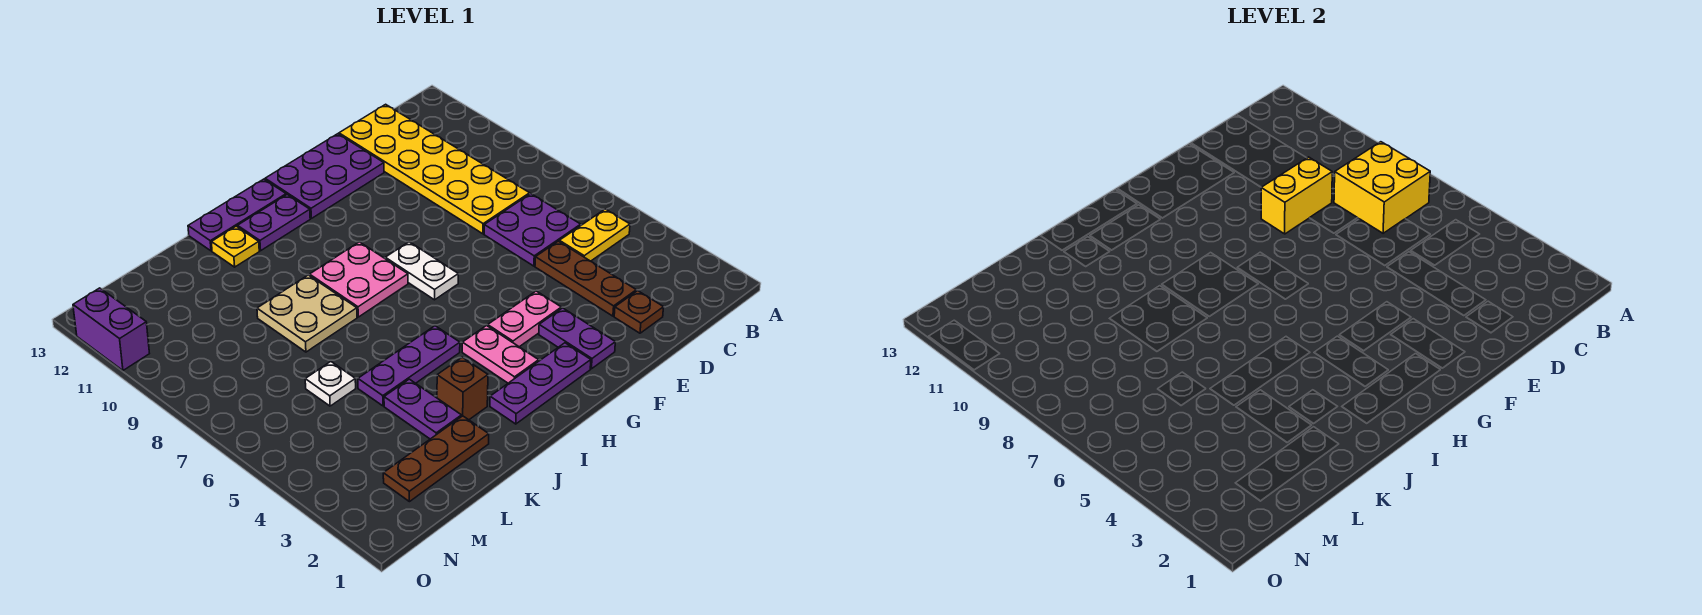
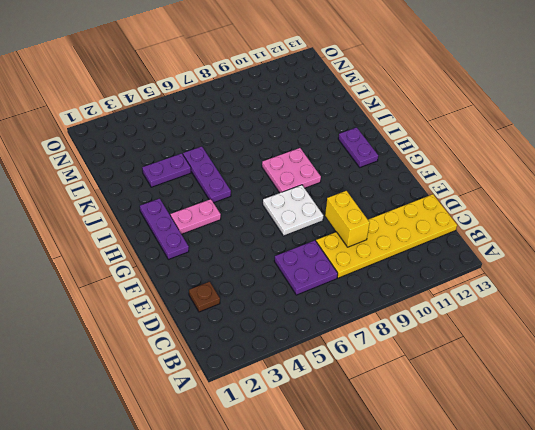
white 2x2 plate [263,185,323,236] -> white 1x2 plate [385,242,458,300]
none -> yellow 1x2 plate [559,209,630,261]
none -> brown 1x3 plate [535,241,636,316]
none -> purple 2x3 plate [265,134,384,218]

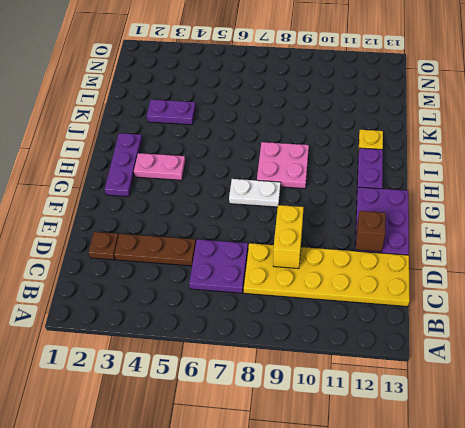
brown 1x1 brick [356,211,386,252] -> brown 1x1 brick moved to [437,357,488,420]
none -> yellow 1x2 plate [559,209,630,261]
none -> purple 1x2 plate [539,308,615,369]
none -> pink 1x2 plate [488,291,561,347]

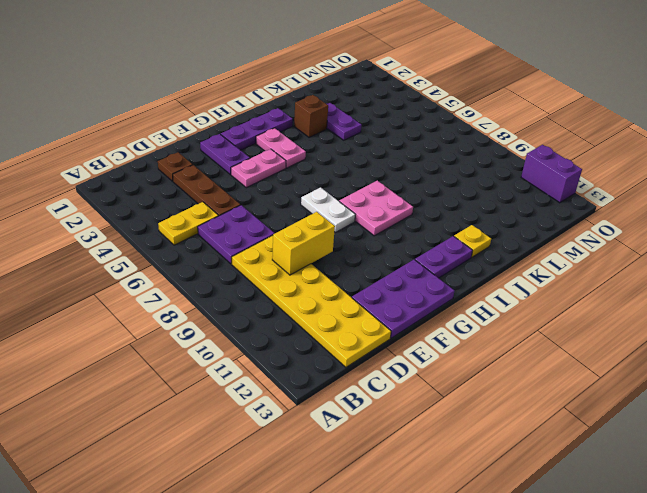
none -> purple 1x3 plate [188,179,286,251]
none -> purple 1x3 plate [358,326,460,406]
none -> tan 2x2 plate [257,275,357,352]

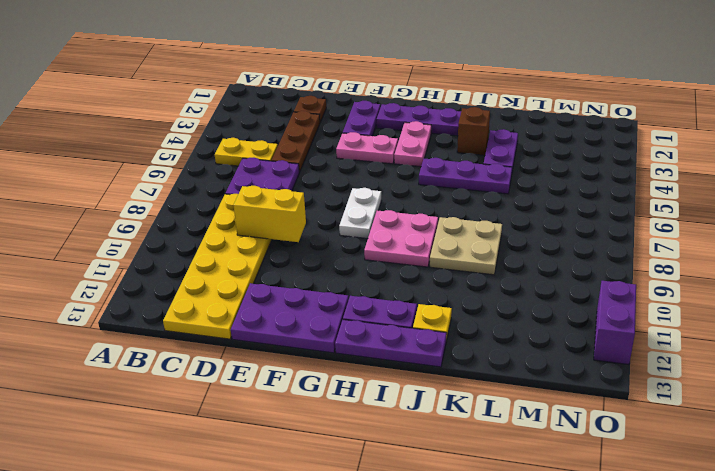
none -> brown 1x3 plate [383,416,489,502]
none -> white 1x1 plate [305,362,356,406]
none -> yellow 2x2 brick [1334,142,1430,233]

